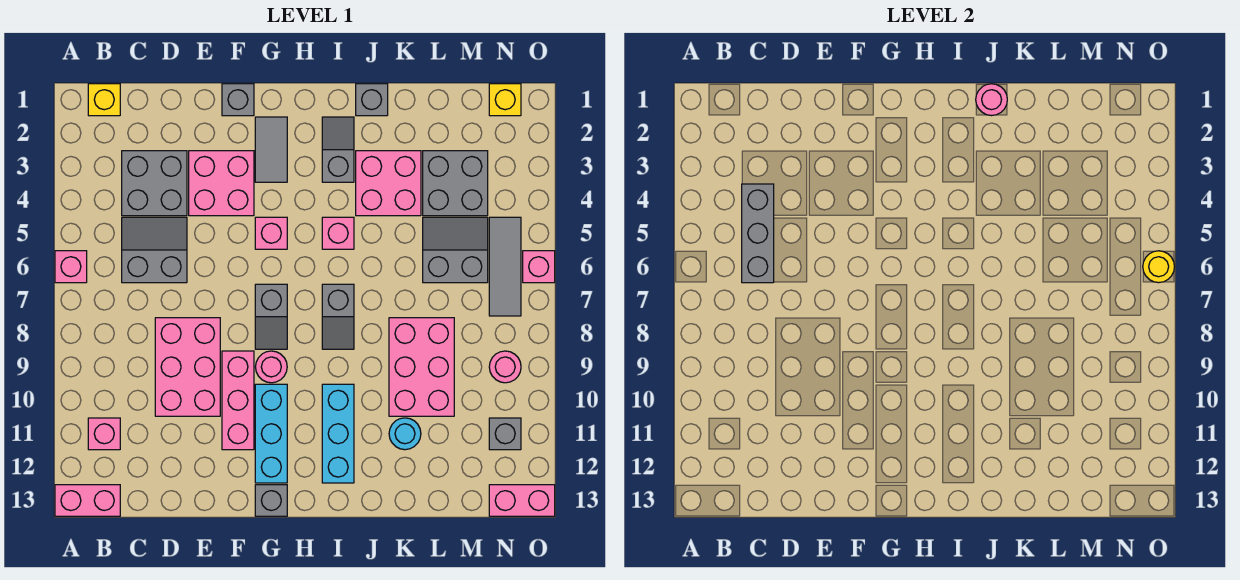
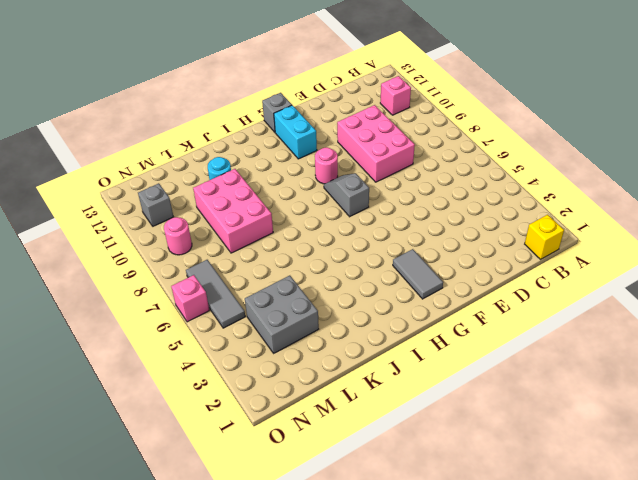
cyan 1x2 brick [274,105,317,159] -> cyan 1x3 brick [255,384,287,483]
none -> pink 1x1 brick [55,251,87,283]
none -> pink 1x2 brick [55,485,120,516]
none -> grey 2x2 brick [122,151,187,216]
none -> grey 2x2 slope [122,217,187,283]

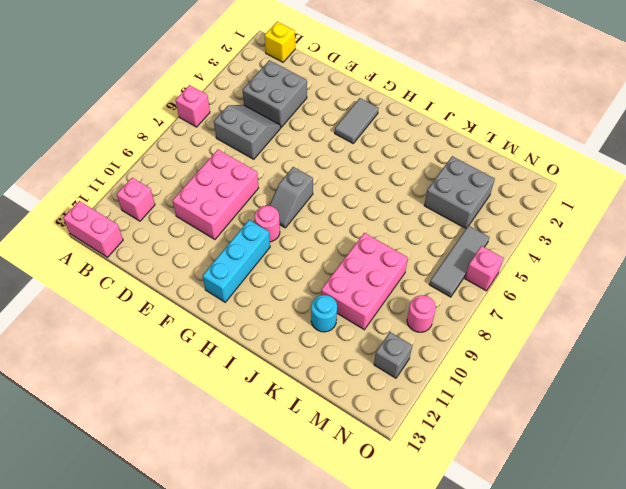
none -> pink 2x2 brick [189,151,254,216]
none -> grey 1x1 brick [222,84,254,116]
none -> pink 1x3 brick [222,351,254,450]
none -> pink 1x1 brick [255,217,287,249]

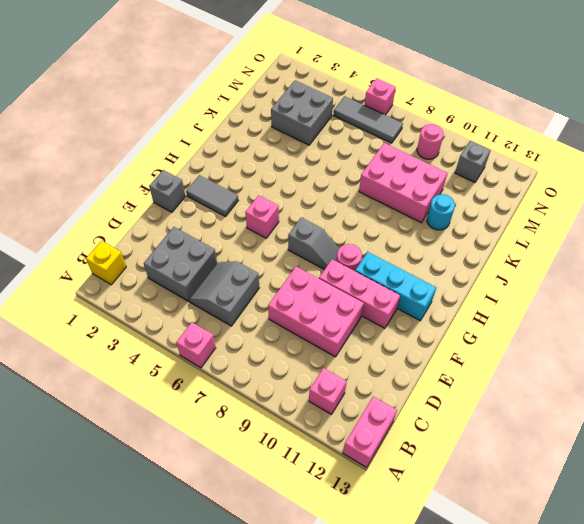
none -> pink 2x2 brick [189,151,254,216]
none -> grey 1x1 brick [255,485,287,516]
none -> grey 1x2 slope [322,117,354,182]
none -> pink 1x1 brick [322,217,354,249]

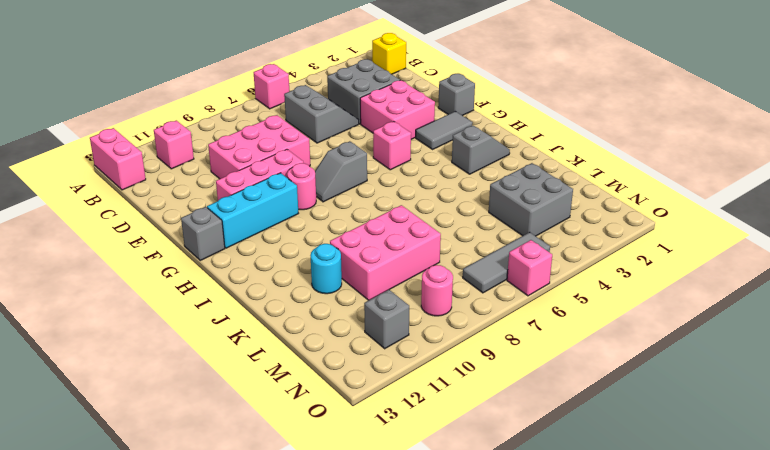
none -> pink 1x1 brick [322,217,354,249]
none -> grey 1x2 slope [322,284,354,349]
none -> cyan 1x3 brick [322,384,354,483]
none -> grey 1x1 brick [356,84,388,116]

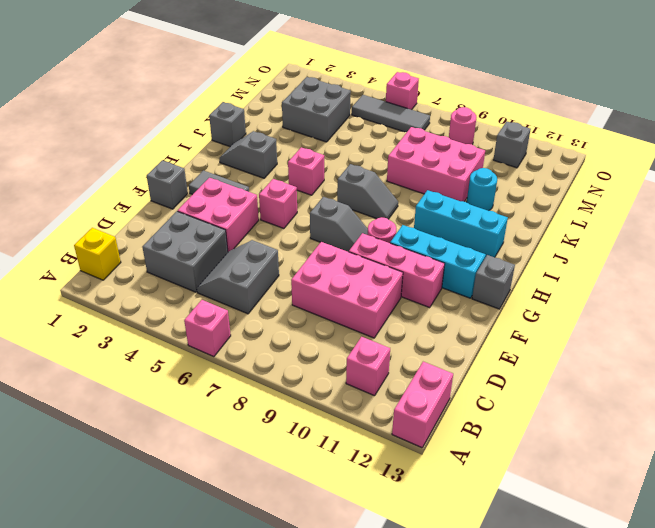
none -> pink 2x2 brick [356,151,421,216]
none -> grey 2x2 slope [423,217,488,283]
none -> yellow 1x1 brick [489,84,521,116]
none -> pink 1x2 brick [489,485,555,516]

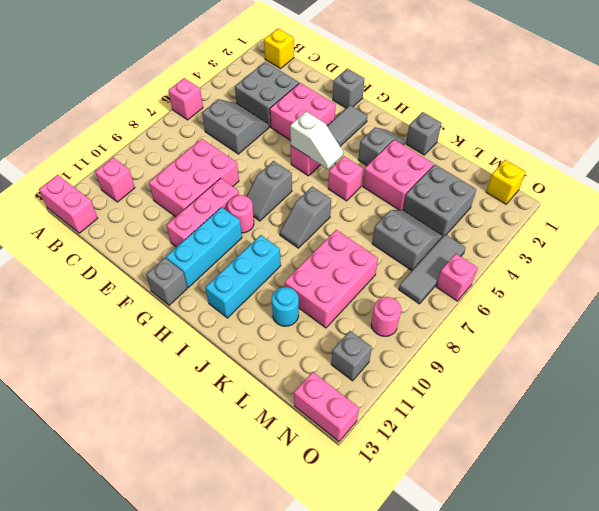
white 1x2 slope [290,112,343,169] -> none
none -> grey 1x3 brick [742,184,774,283]
none -> pink 1x1 round brick [976,84,1007,116]
none -> yellow 1x1 round brick [1143,251,1175,283]

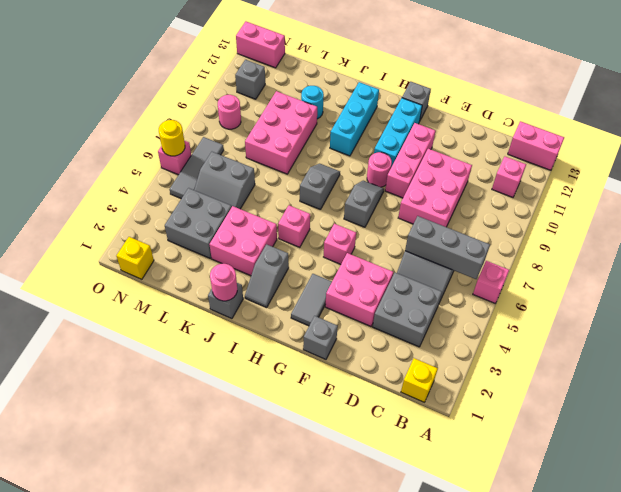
grey 1x3 brick [405,216,490,279] -> grey 1x3 brick turned to [742,184,774,283]

